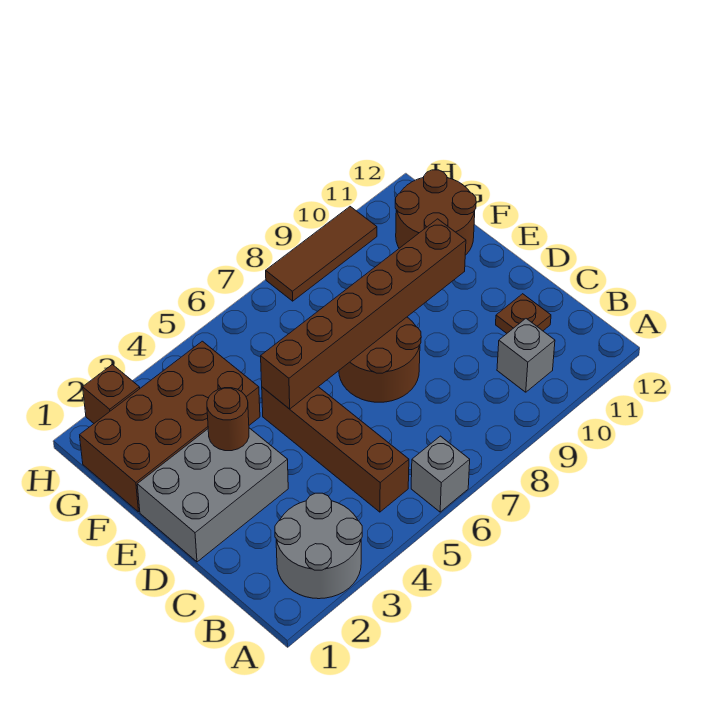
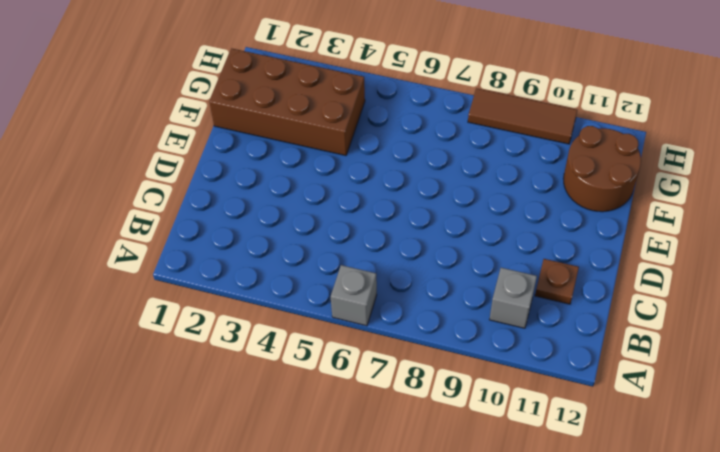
none -> grey 2x2 round brick [275,493,362,599]
none -> brown 1x4 brick [262,387,409,512]
none -> grey 2x3 brick [137,428,288,562]

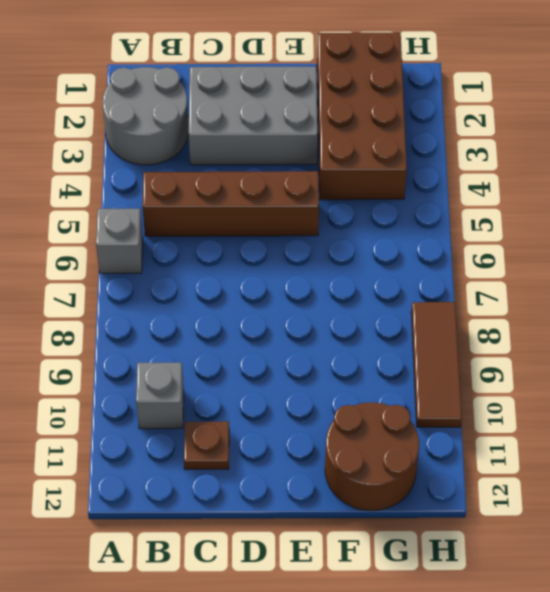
grey 2x3 brick [189,67,318,165] -> grey 2x3 brick turned to [137,428,288,562]
none -> brown 2x2 round brick [339,317,421,402]
none -> brown 1x1 brick [83,365,140,423]
none -> brown 1x1 round brick [207,388,249,451]

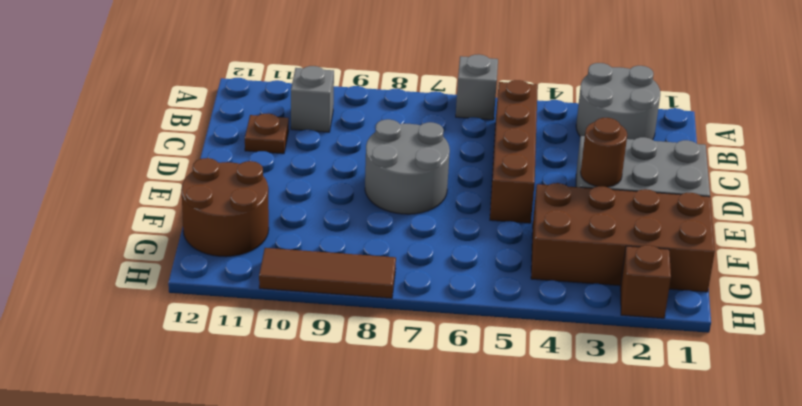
grey 2x2 round brick [365,119,450,214] -> brown 2x2 round brick [339,317,421,402]
none -> brown 1x6 brick [261,219,466,409]

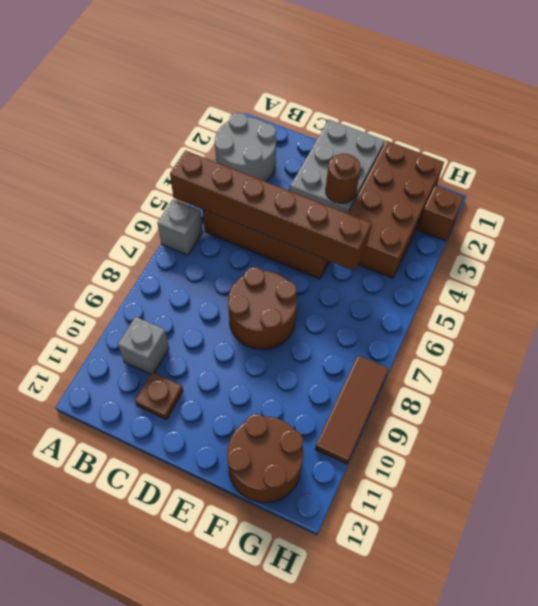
brown 1x6 brick [170,150,372,271] -> brown 1x6 brick turned to [261,219,466,409]

